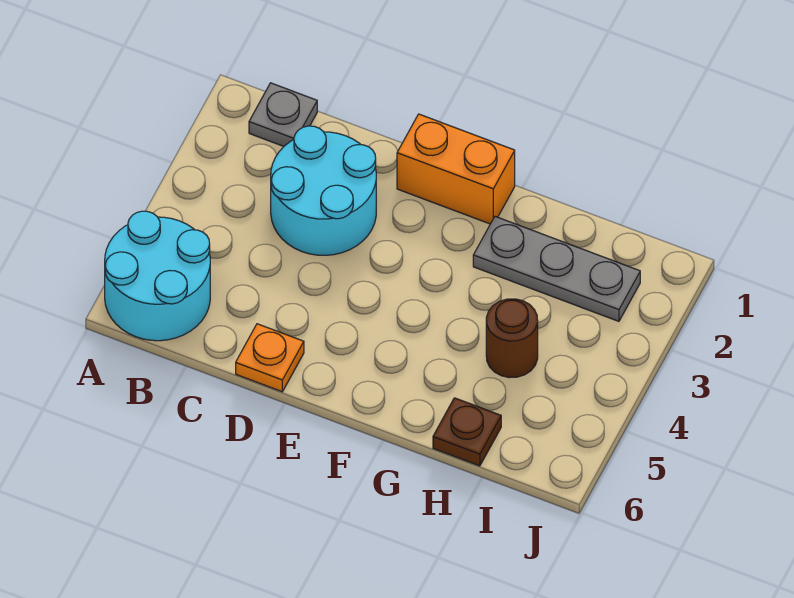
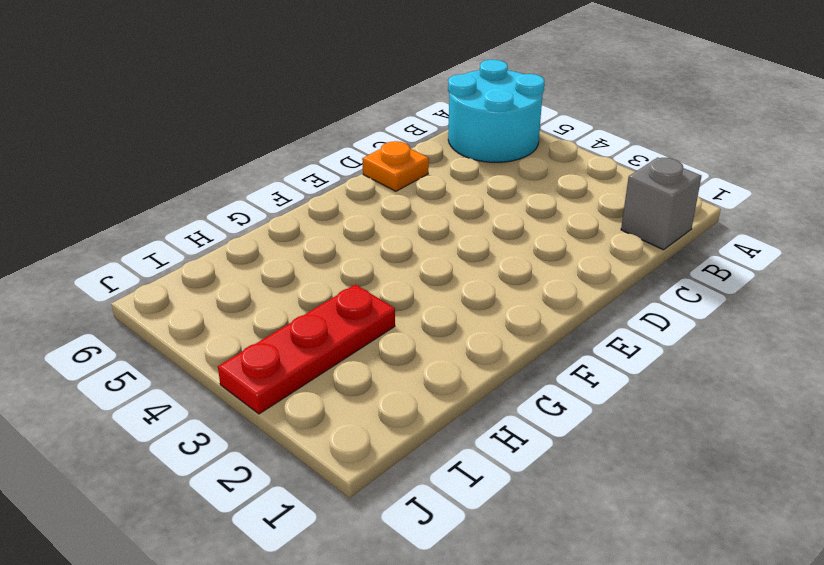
grey 1x1 brick [621,158,701,250] -> grey 1x1 plate [249,83,317,146]
red 1x3 plate [218,285,395,414] -> none
none -> cyan 2x2 round brick [271,126,376,255]
none -> orange 1x2 brick [397,114,515,224]

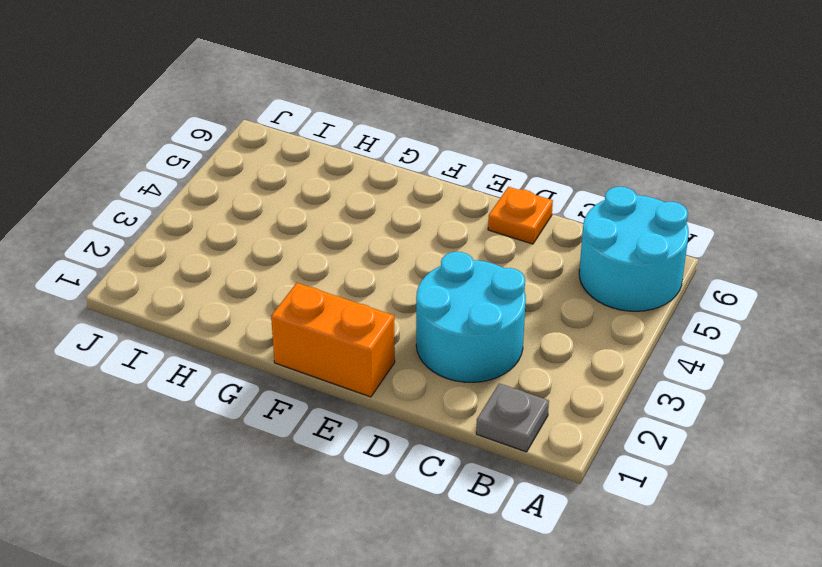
none -> grey 1x3 plate [473,217,640,321]
none -> brown 1x1 round brick [486,299,538,378]

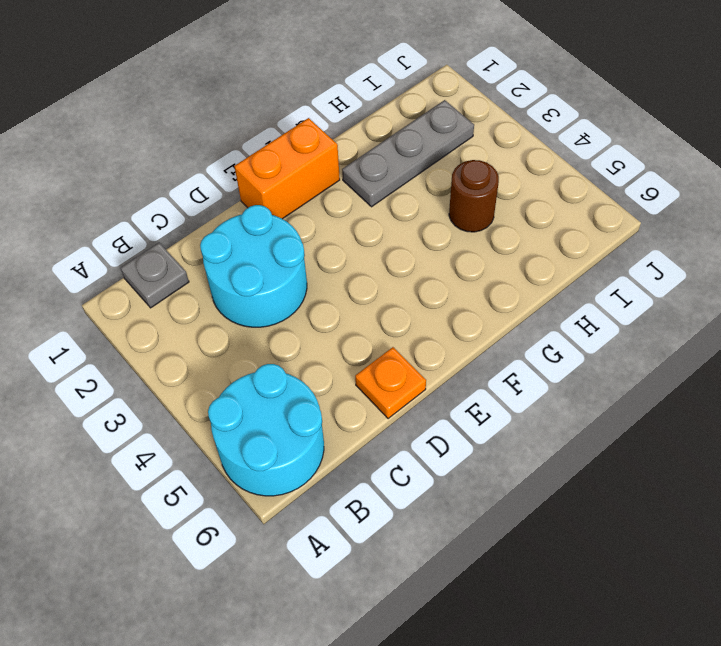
none -> brown 1x1 plate [433,398,501,466]

